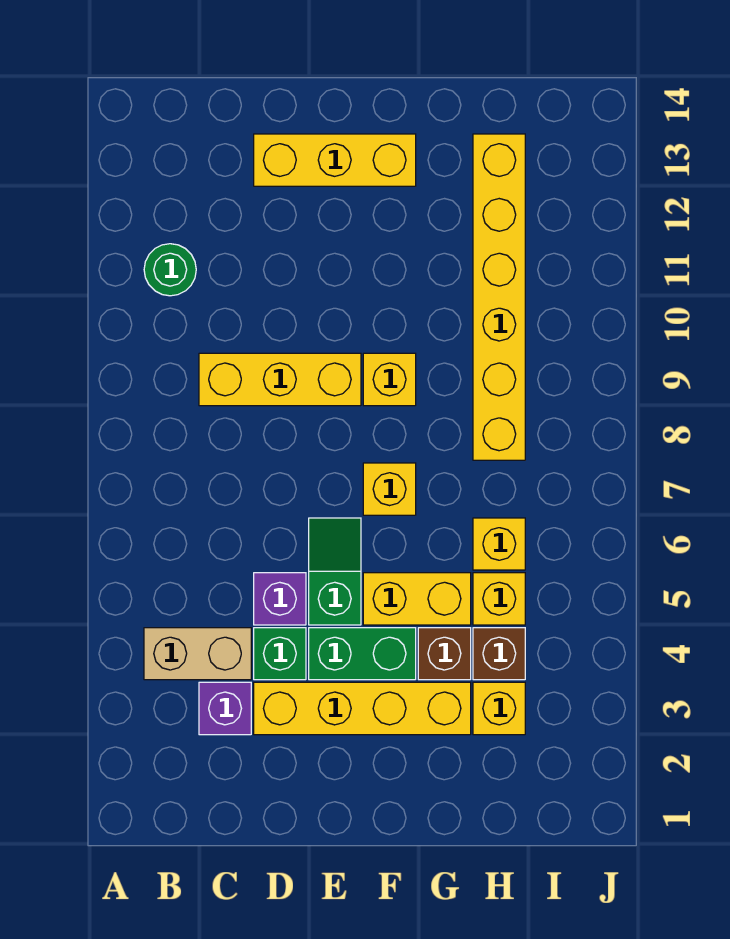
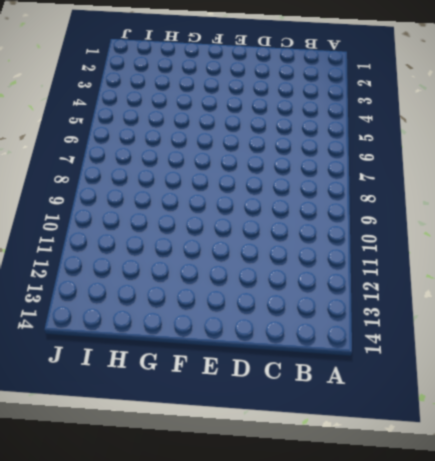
none -> tan 1x2 brick [144,628,251,680]
none -> green 1x1 round brick [144,244,196,296]
none -> purple 1x1 brick [199,682,251,735]

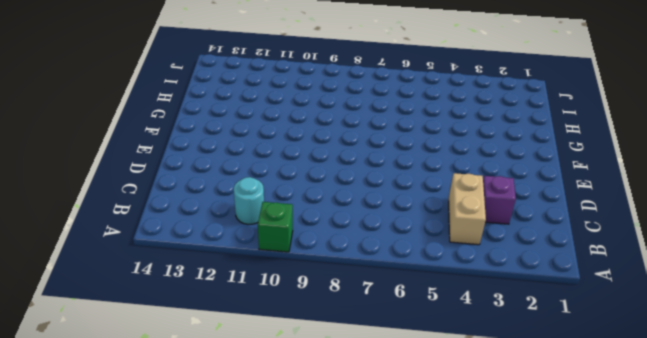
green 1x1 brick [258,202,293,252] -> green 1x1 brick moved to [254,628,306,680]
cyan 1x1 round brick [234,177,264,224] -> green 1x1 round brick [144,244,196,296]
none -> yellow 1x3 brick [199,353,361,406]
none -> yellow 1x4 brick [254,682,471,735]
none -> purple 1x1 brick [254,573,306,625]

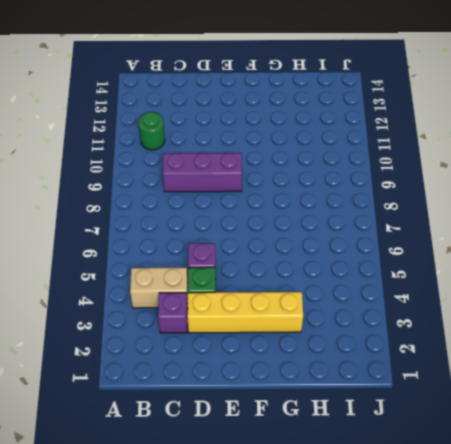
purple 1x3 brick [163,153,242,192] -> yellow 1x3 brick [199,353,361,406]
none -> yellow 1x3 brick [254,134,416,186]
none -> green 1x2 brick [309,628,416,680]
none -> green 1x2 slope [309,518,361,625]

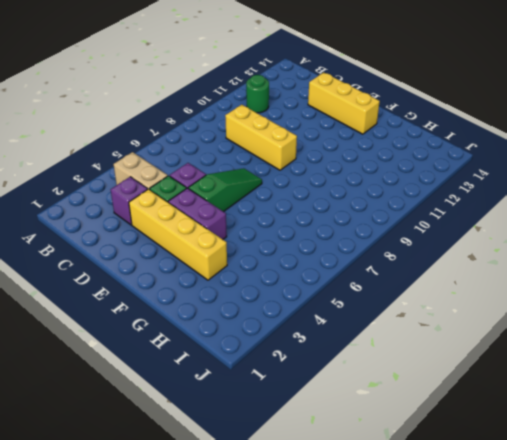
purple 1x2 brick [168,188,227,239] -> green 1x2 brick [309,628,416,680]
green 1x3 slope [188,168,262,212] -> green 1x2 slope [309,518,361,625]
none -> yellow 1x2 brick [363,573,471,625]
none -> yellow 1x1 brick [363,463,416,515]
none -> yellow 1x1 brick [363,353,416,406]

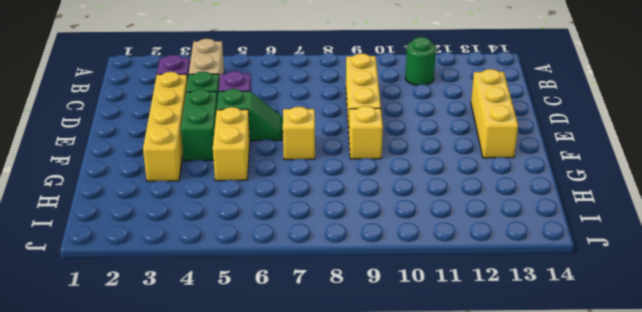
none -> brown 1x1 brick [418,628,471,680]
none -> yellow 1x1 brick [473,682,525,735]
none -> brown 1x1 brick [473,628,525,680]

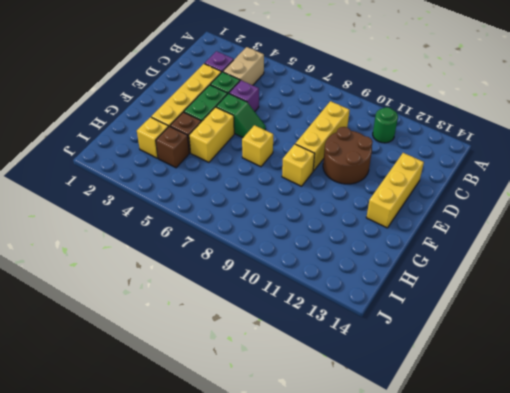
brown 2x2 round brick [323,127,373,184] -> none
none -> yellow 1x1 brick [473,573,525,625]
none -> yellow 1x1 brick [473,518,525,570]
none -> yellow 1x6 brick [473,134,525,460]

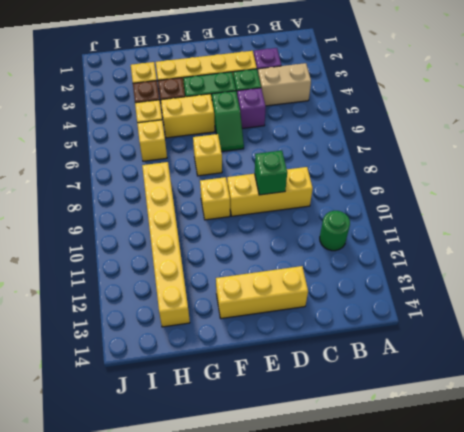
green 1x1 brick [255,151,287,195] -> none

